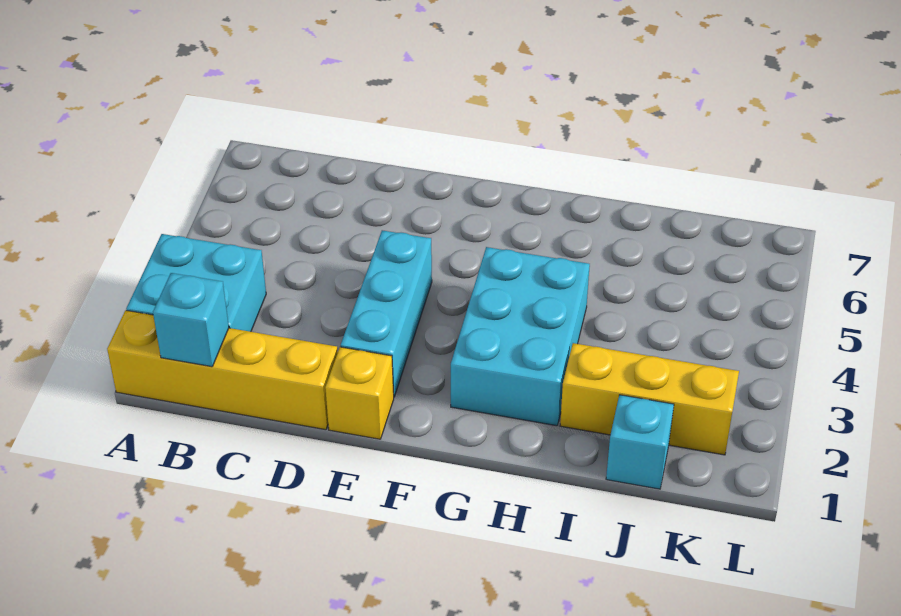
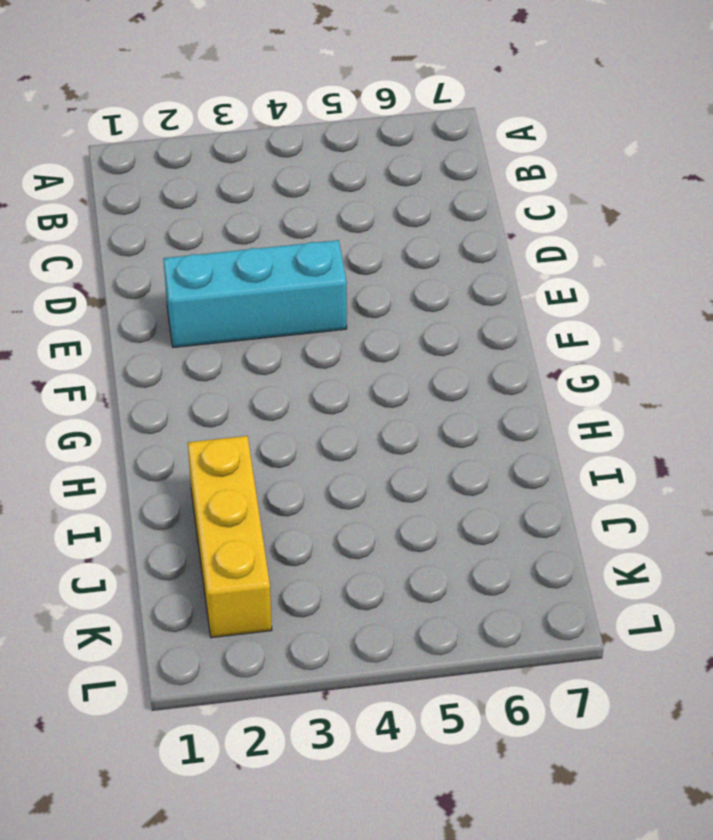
none -> yellow 1x4 brick [107,310,338,430]
none -> cyan 2x2 brick [126,234,266,332]

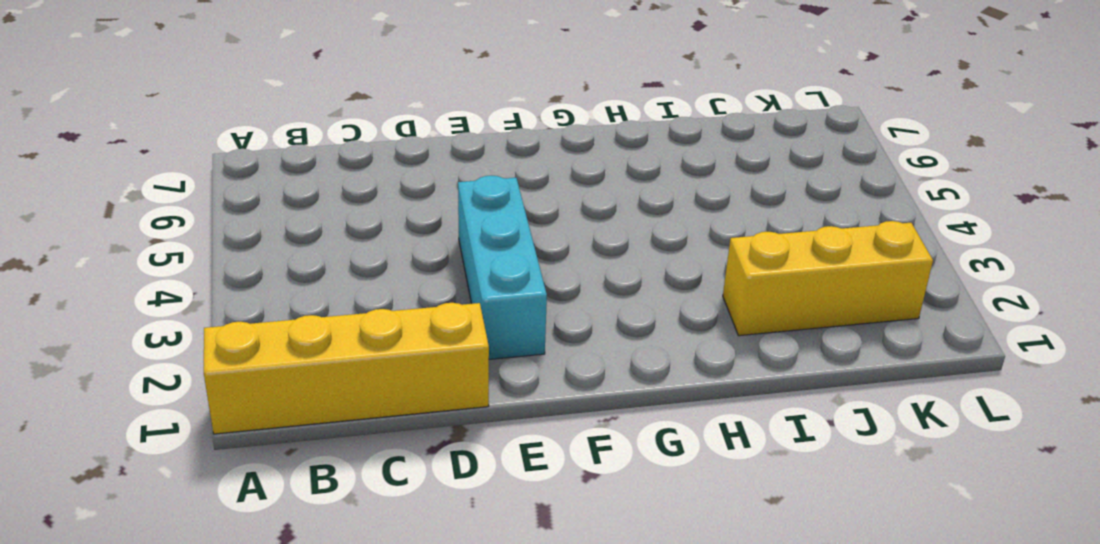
none -> cyan 2x2 brick [126,234,266,332]
none -> yellow 1x1 brick [325,347,394,439]

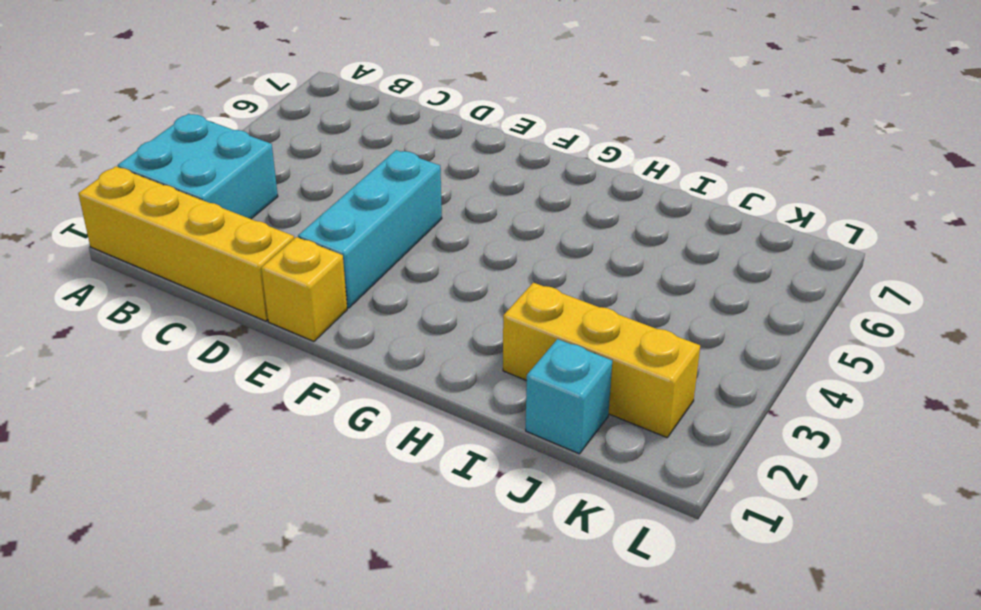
none -> cyan 2x3 brick [451,247,590,426]
none -> cyan 1x1 brick [153,273,229,367]

